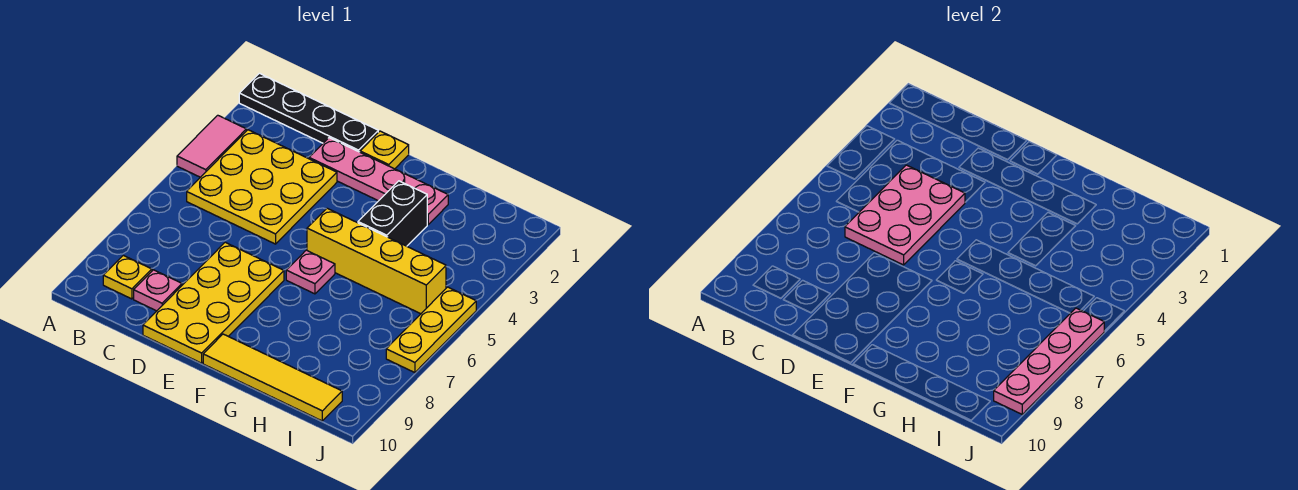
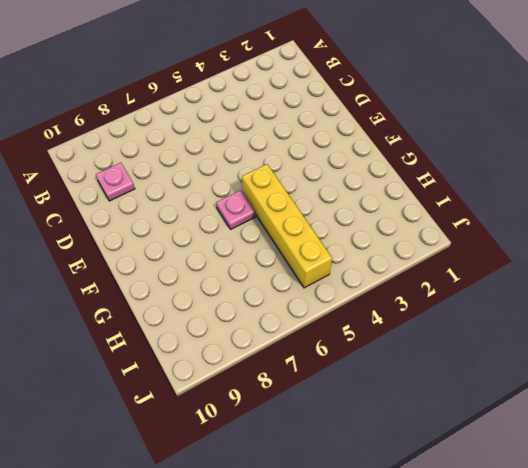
none -> black 1x4 plate [239,73,378,152]
none -> pink 1x2 tile [177,115,246,177]
none -> yellow 3x3 plate [187,130,337,244]

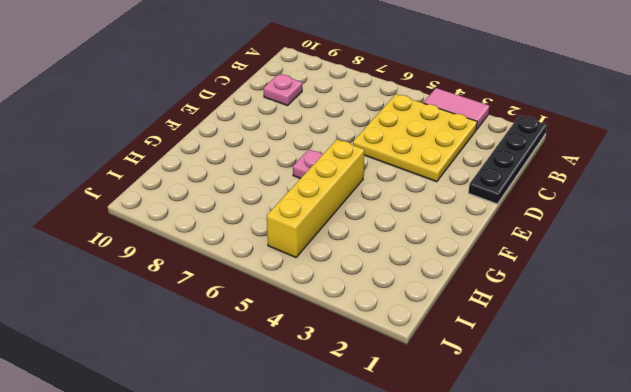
none -> yellow 1x1 plate [103,255,152,299]
none -> pink 1x4 plate [309,138,448,224]
none -> yellow 2x4 plate [143,242,284,363]

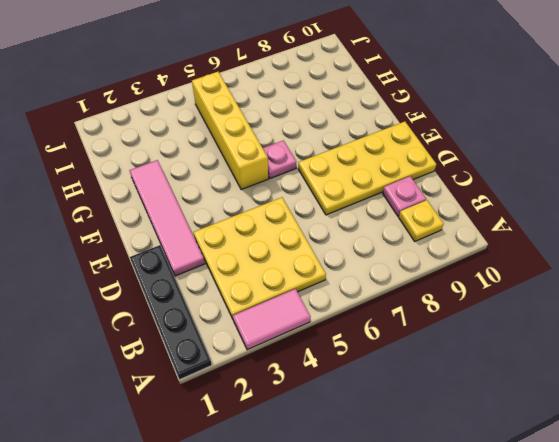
pink 1x4 tile [129,160,205,276] -> pink 1x4 plate [309,138,448,224]
none -> yellow 1x1 plate [360,131,409,169]
none -> yellow 1x4 tile [203,334,342,421]
none -> black 1x2 brick [358,181,427,246]

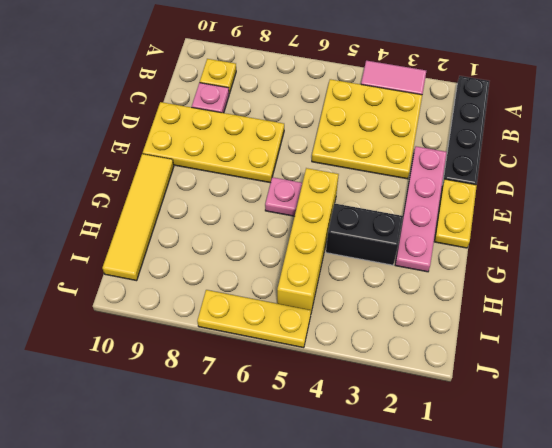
yellow 1x2 plate [434,179,477,248] -> yellow 1x1 plate [360,131,409,169]
none -> pink 2x3 plate [845,165,965,265]
none -> pink 1x4 plate [994,308,1104,414]

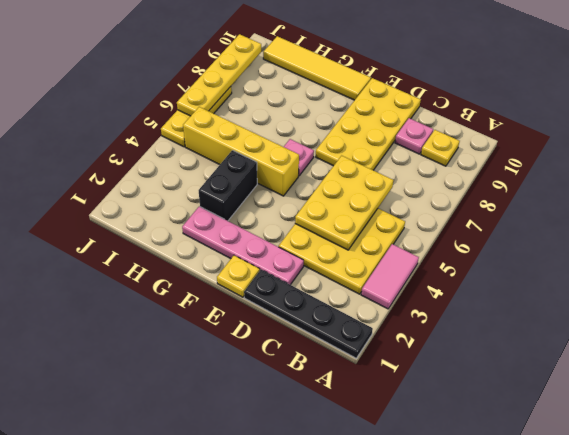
yellow 2x3 plate [295,156,393,250] -> pink 2x3 plate [845,165,965,265]
yellow 1x4 plate [177,34,261,116] -> pink 1x4 plate [994,308,1104,414]

